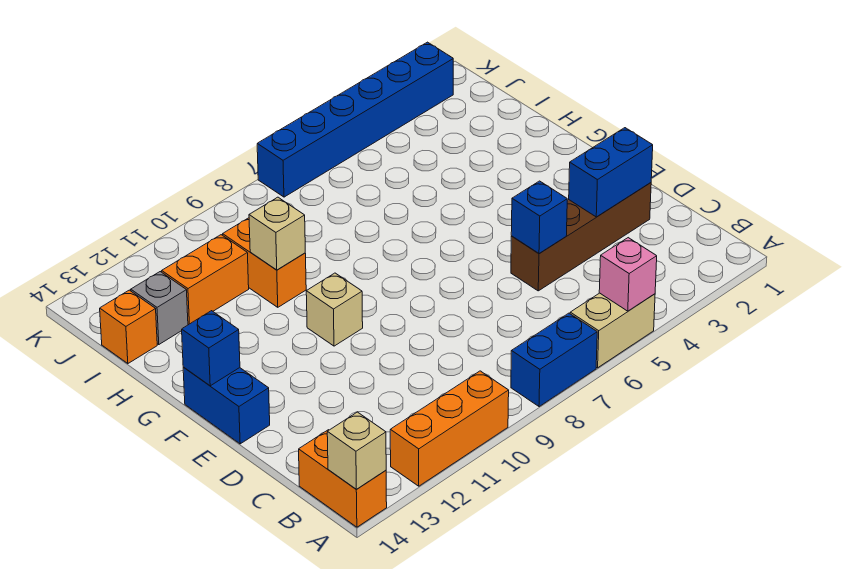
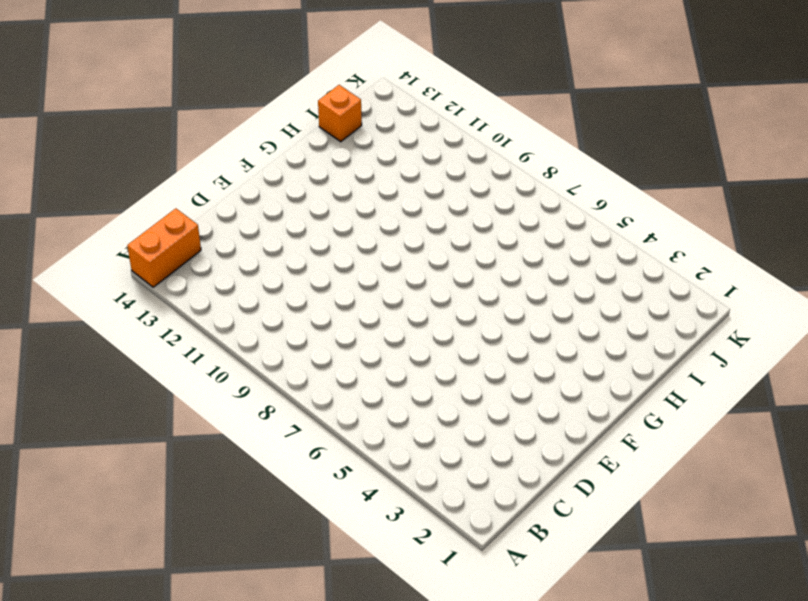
none -> tan 1x2 brick [570,293,655,368]
none -> blue 1x2 brick [511,313,597,407]
none -> orange 1x3 brick [390,371,509,486]

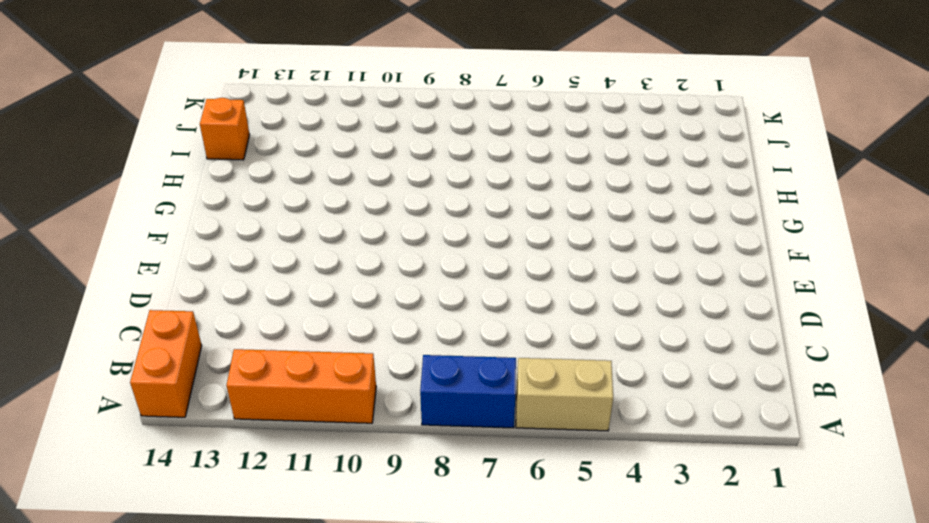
none -> brown 1x4 brick [511,183,651,291]
none -> blue 1x2 brick [183,367,270,444]
none -> tan 1x1 brick [306,273,363,346]

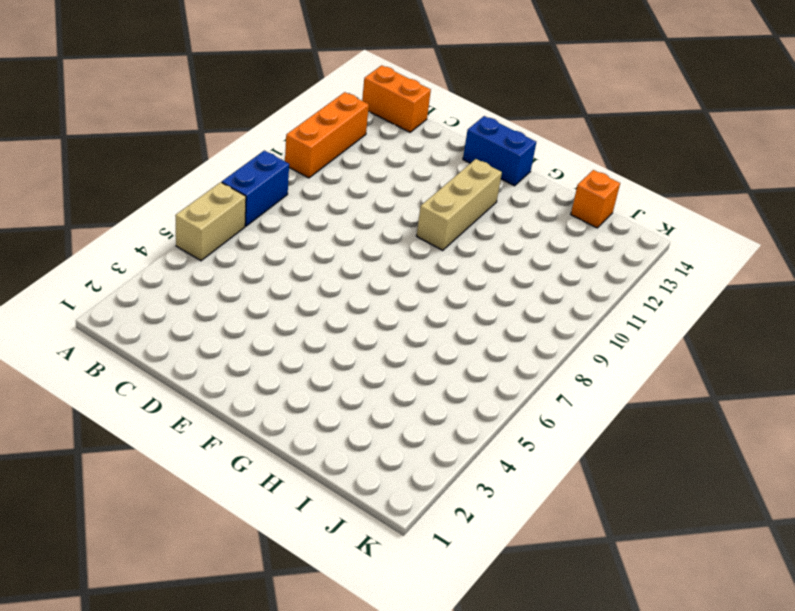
tan 1x3 brick [417,159,502,250] -> tan 1x1 brick [306,273,363,346]
none -> brown 1x4 brick [511,183,651,291]
none -> orange 1x2 brick [223,218,306,307]
none -> orange 1x2 brick [162,235,249,325]

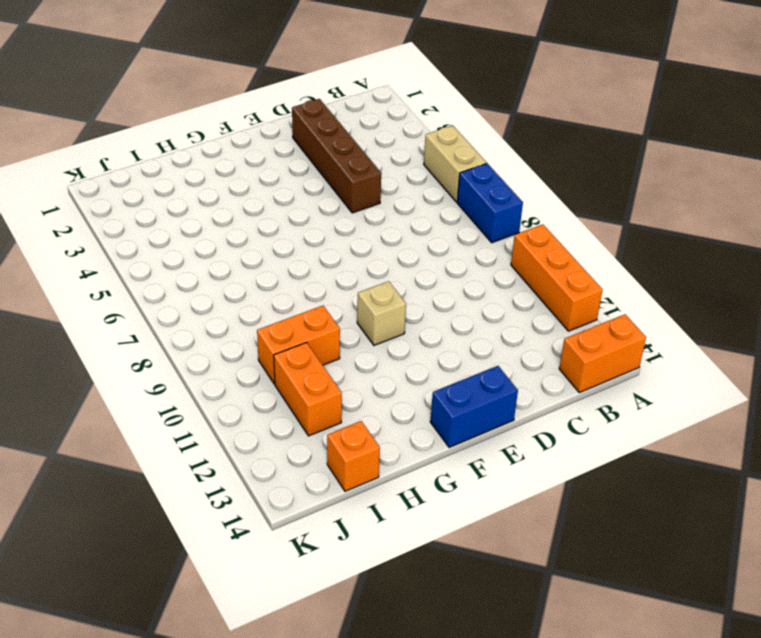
none -> grey 1x1 brick [131,272,188,345]
none -> blue 1x6 brick [257,42,453,197]
none -> pink 1x1 brick [599,238,657,311]

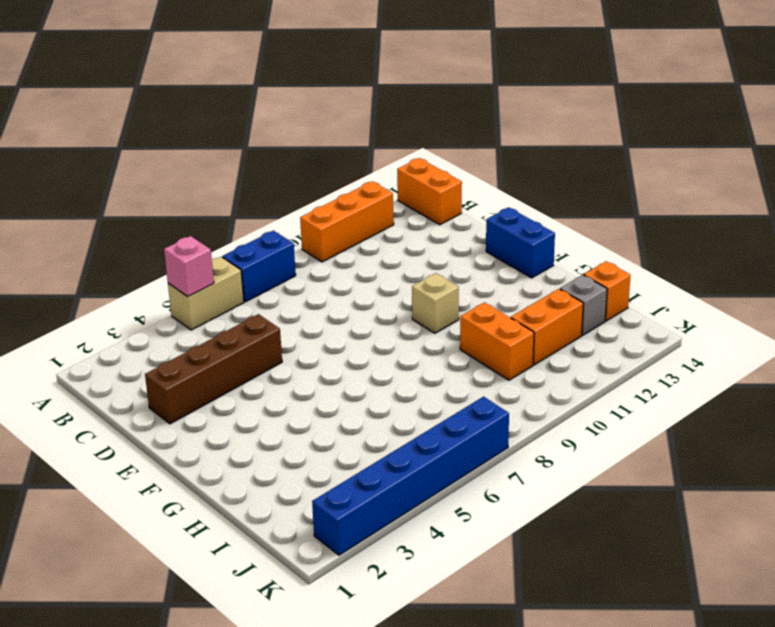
none -> tan 1x1 brick [327,412,386,489]
none -> blue 1x2 brick [569,128,653,217]
none -> blue 1x1 brick [511,181,567,254]

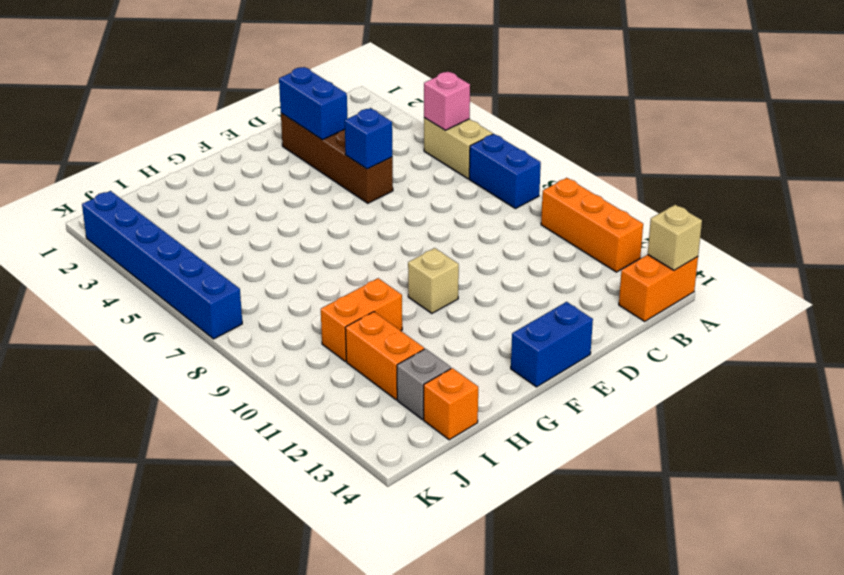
none -> blue 1x1 brick [182,311,240,386]
none -> tan 1x1 brick [249,197,305,270]

